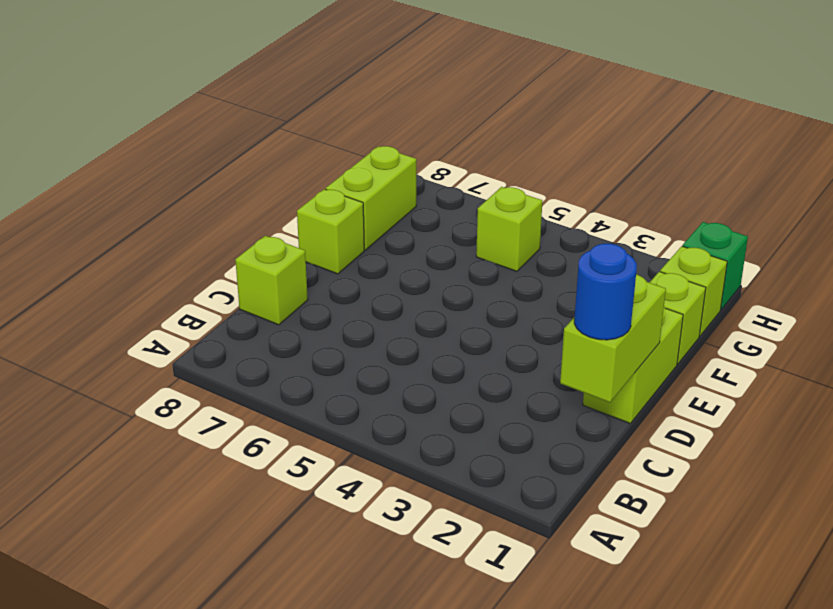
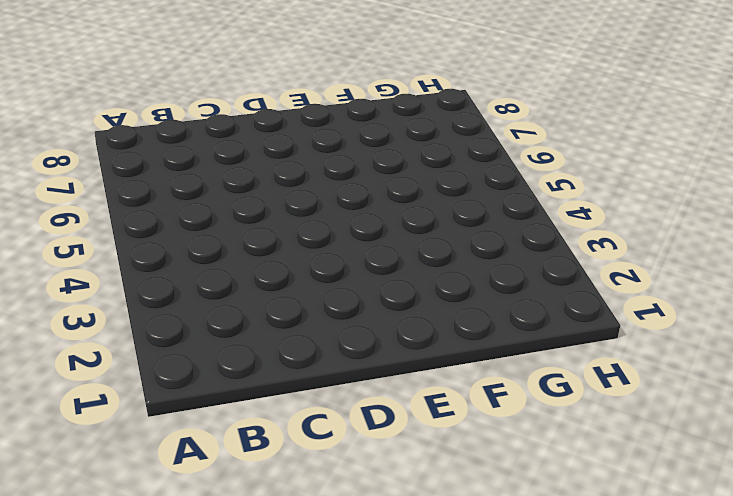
none -> lime 1x1 brick [235,236,308,325]
none -> lime 1x2 brick [583,307,683,423]

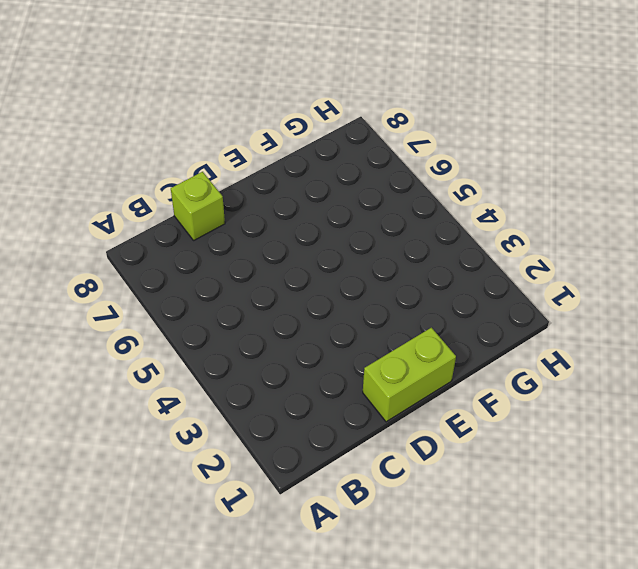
none -> lime 1x1 brick [297,189,364,274]
none -> lime 1x1 brick [649,272,706,364]

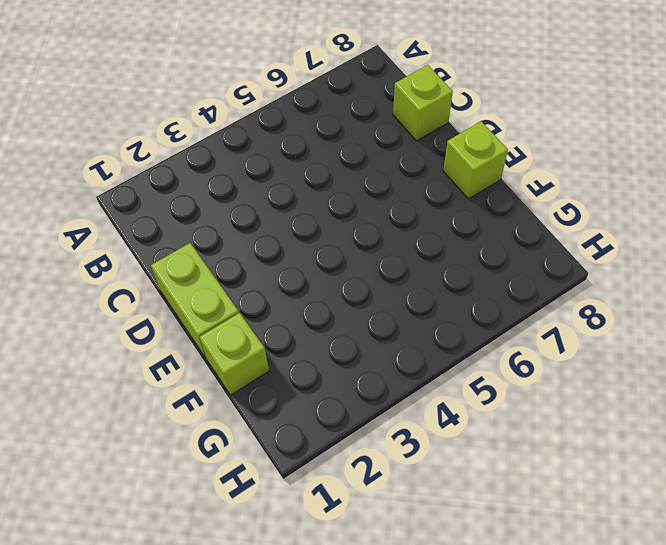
none -> lime 1x2 brick [326,146,416,250]
none -> lime 1x1 brick [660,246,727,336]

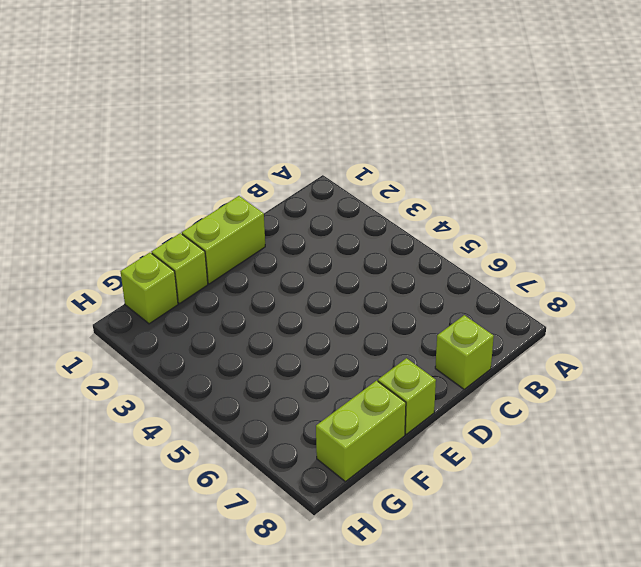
none -> lime 1x1 brick [476,187,542,271]
none -> green 1x1 brick [683,222,748,310]

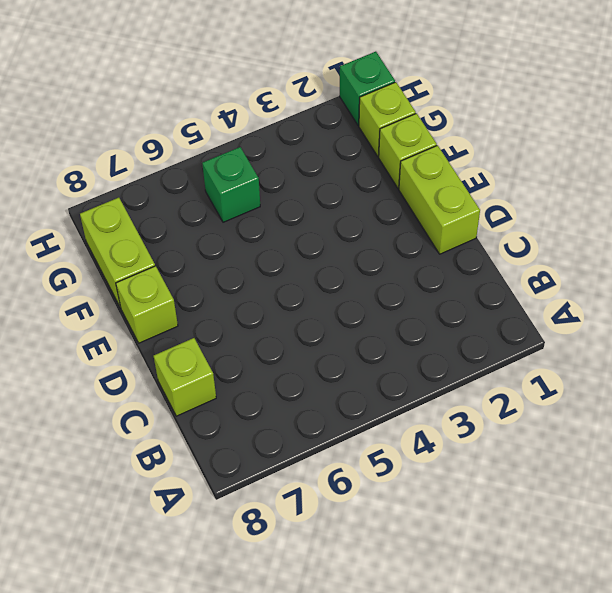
green 1x1 brick [202,147,260,222] -> lime 1x1 brick [476,187,542,271]
none -> lime 1x2 brick [560,275,666,402]
none -> blue 1x1 round brick [574,244,637,340]

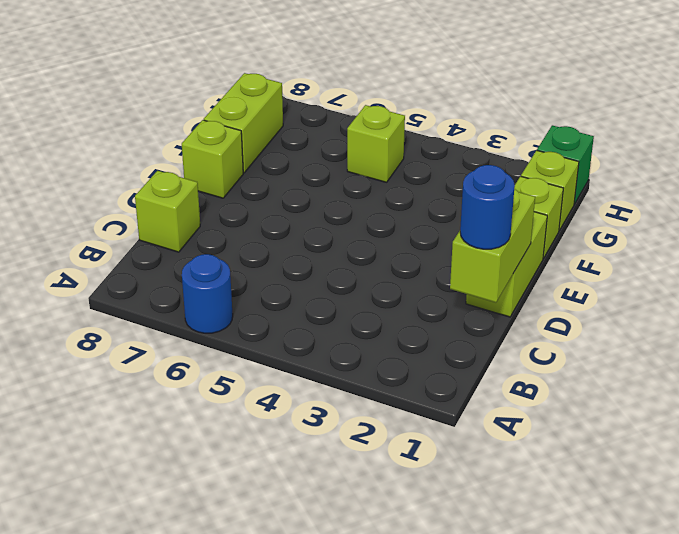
blue 1x1 round brick [182,254,233,333] -> none

